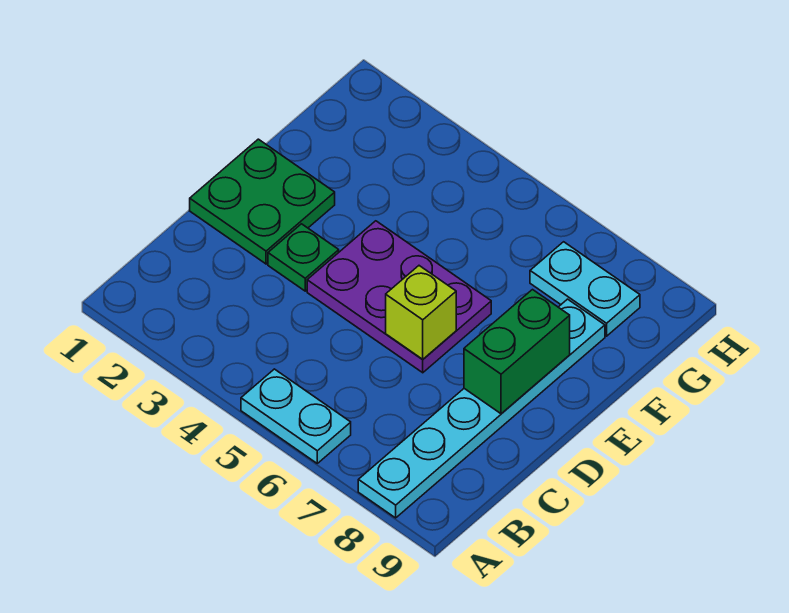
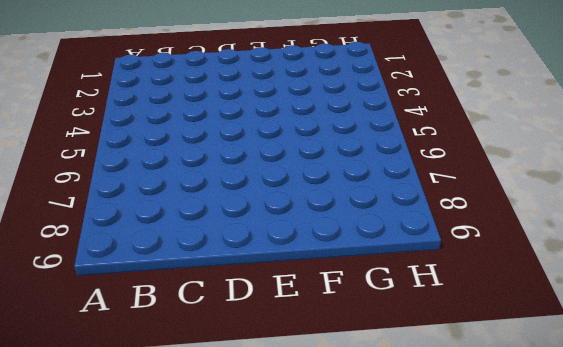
none -> cyan 1x2 plate [241,369,351,463]
none -> cyan 1x6 plate [358,299,605,518]

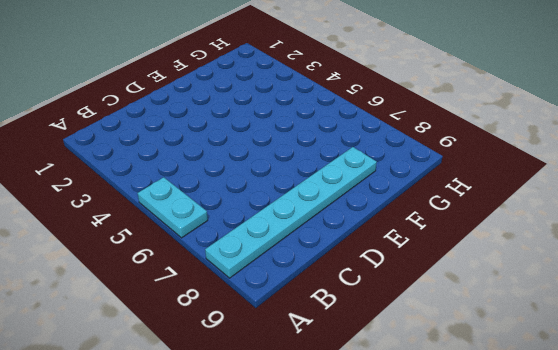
none -> green 2x2 plate [190,139,335,264]
none -> green 1x1 plate [268,224,339,291]

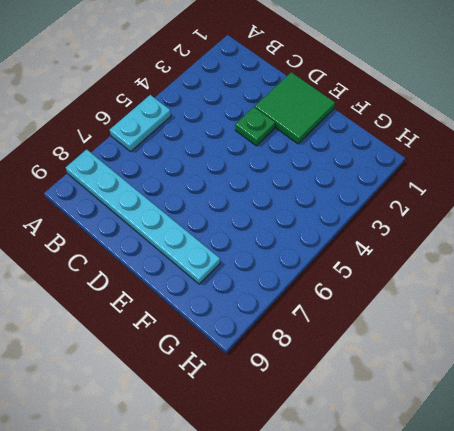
green 2x2 tile [255,72,335,144] -> green 2x2 plate [190,139,335,264]
none -> purple 2x3 plate [307,221,491,373]
none -> cyan 1x2 plate [530,242,640,336]

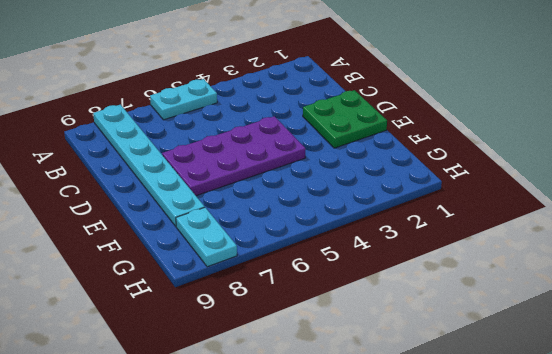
purple 2x4 plate [162,116,306,196] -> purple 2x3 plate [307,221,491,373]
cyan 1x2 plate [176,208,237,267] -> cyan 1x2 plate turned to [530,242,640,336]
none -> green 1x1 plate [268,224,339,291]
none -> lime 1x1 brick [386,266,456,359]

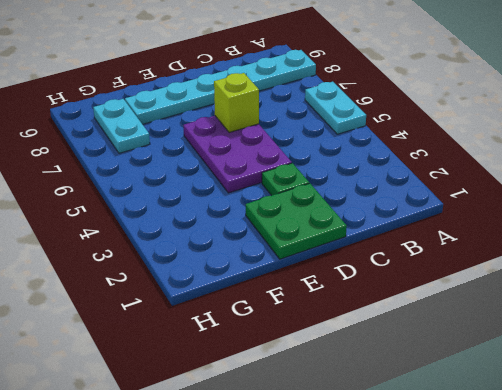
none -> green 1x2 brick [464,290,570,414]

